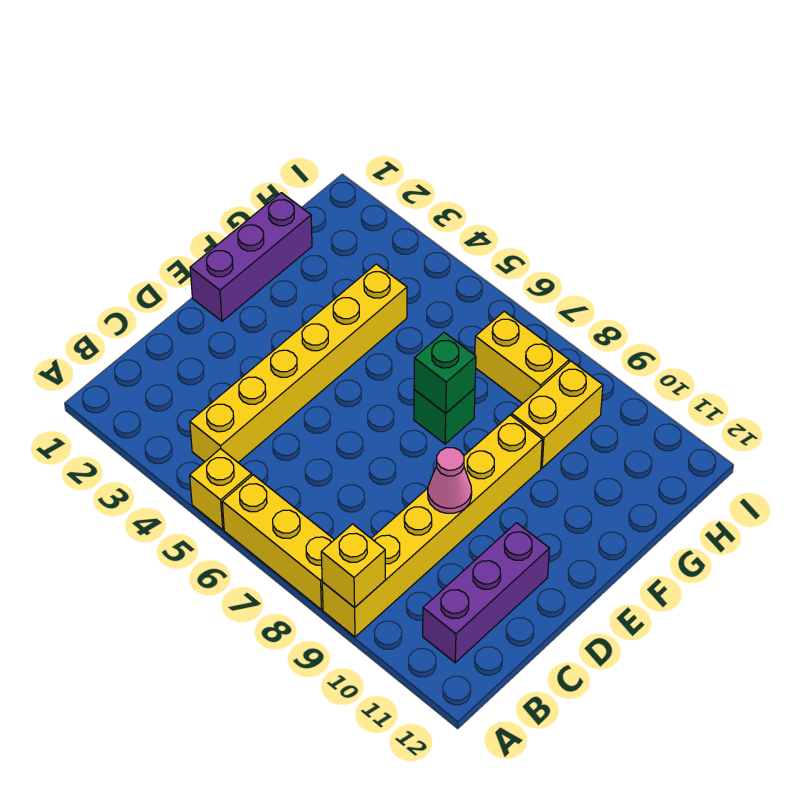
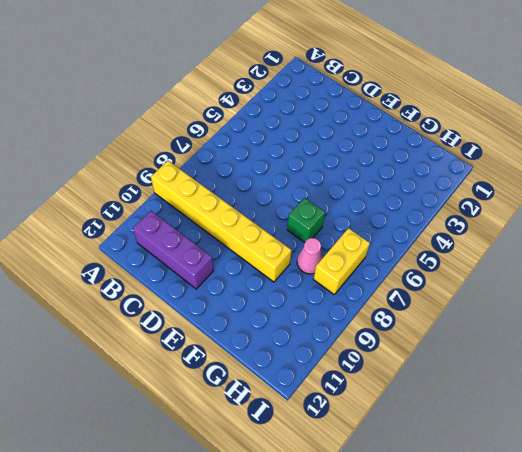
pink 1x1 cone [297,238,323,274] -> pink 1x1 cone moved to [428,448,472,513]
none -> yellow 1x1 brick [190,449,252,530]
none -> yellow 1x3 brick [222,475,334,610]
none -> yellow 1x6 brick [190,264,407,463]

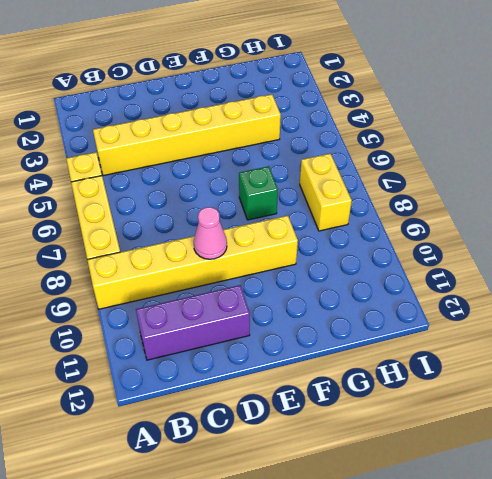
none -> purple 1x3 brick [190,193,312,321]
none -> yellow 1x2 brick [512,361,603,468]
none -> yellow 1x1 brick [321,524,385,608]

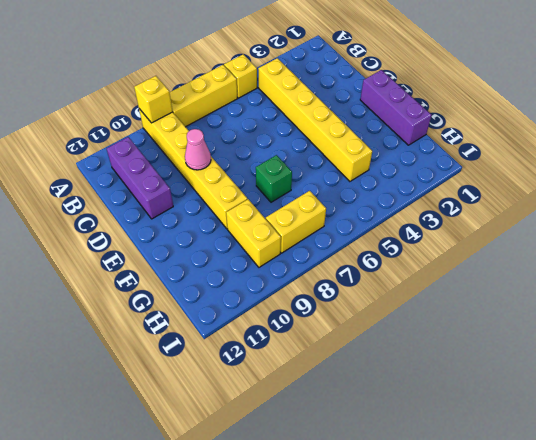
none -> green 1x1 brick [414,332,476,413]

